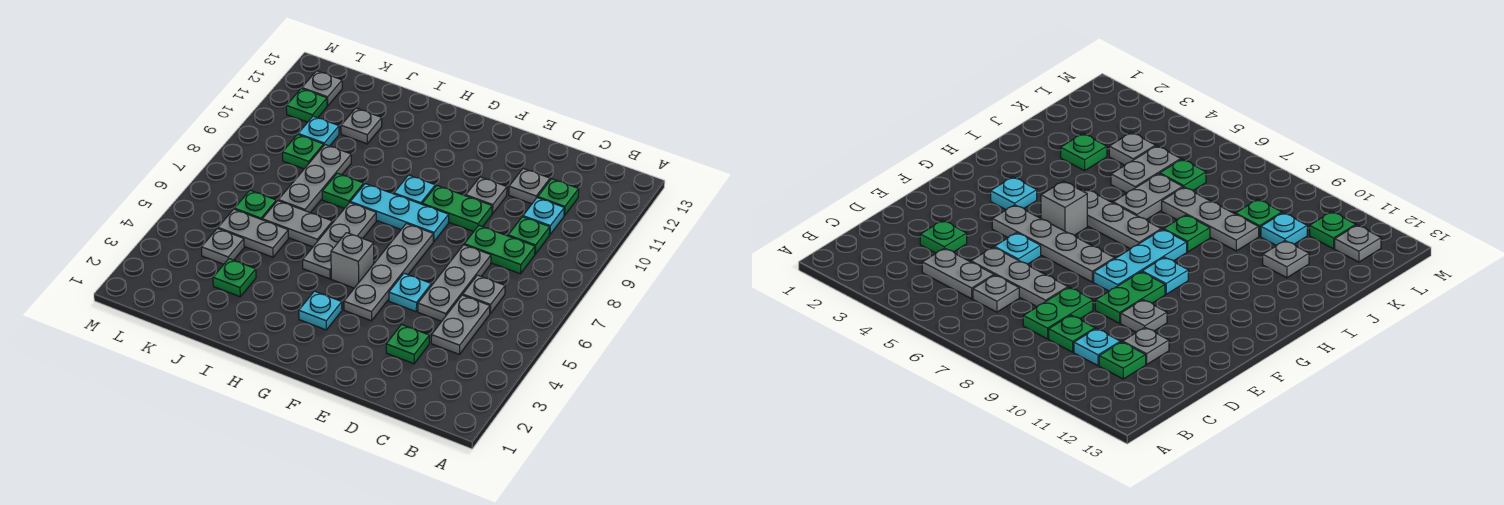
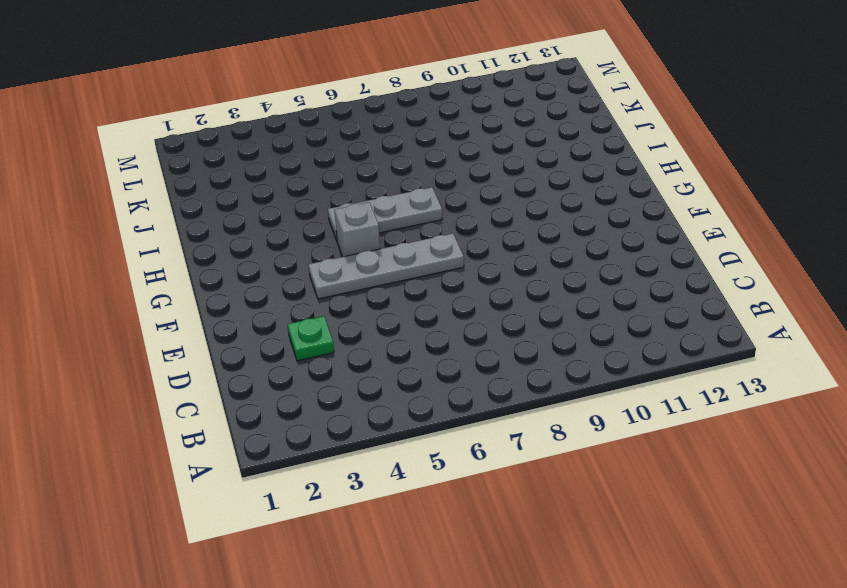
none -> grey 1x2 plate [431,295,490,354]
none -> grey 1x1 plate [463,275,505,313]
none -> green 1x2 plate [464,226,535,274]
none -> green 1x1 plate [508,217,550,254]

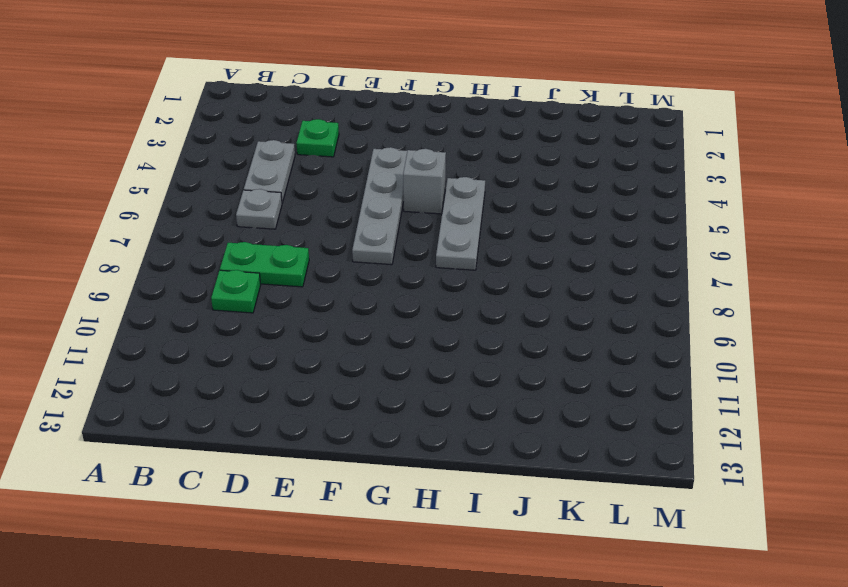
none -> cyan 1x1 plate [523,198,564,235]
none -> green 1x1 plate [538,179,579,216]
none -> grey 1x3 plate [418,245,491,321]
none -> grey 1x1 plate [509,169,550,204]

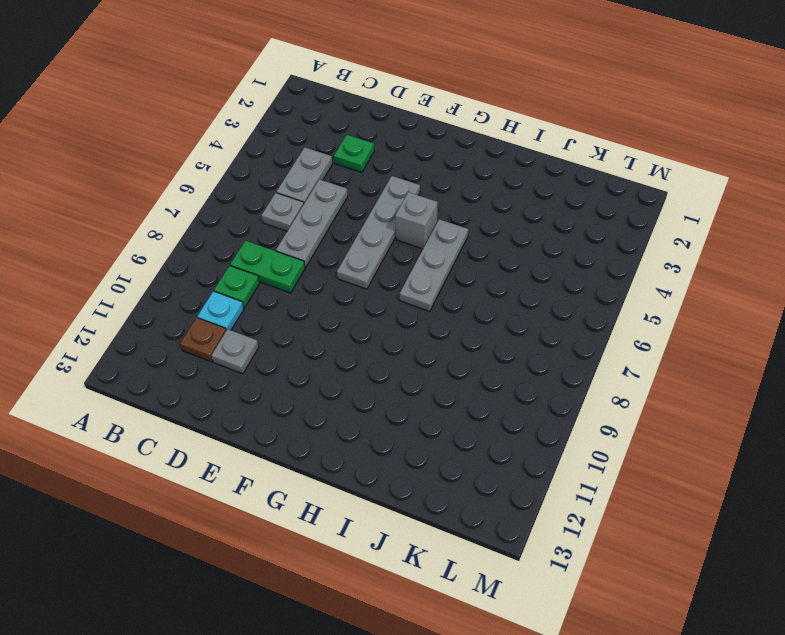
brown 1x1 plate [180,318,226,362] -> green 1x1 plate [538,179,579,216]
none -> cyan 1x1 plate [389,273,431,312]
none -> green 1x2 plate [422,186,492,231]
none -> grey 1x1 plate [466,177,507,214]
none -> cyan 1x3 plate [350,184,449,242]

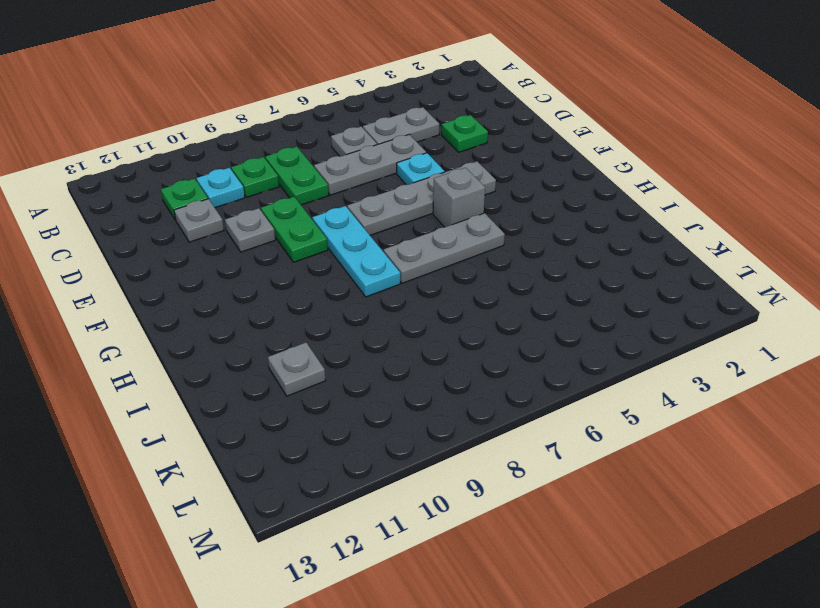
none -> cyan 1x1 plate [299,291,342,330]
none -> cyan 1x1 plate [394,175,435,204]
none -> grey 1x2 plate [262,201,333,247]
none -> green 1x1 plate [322,173,364,208]

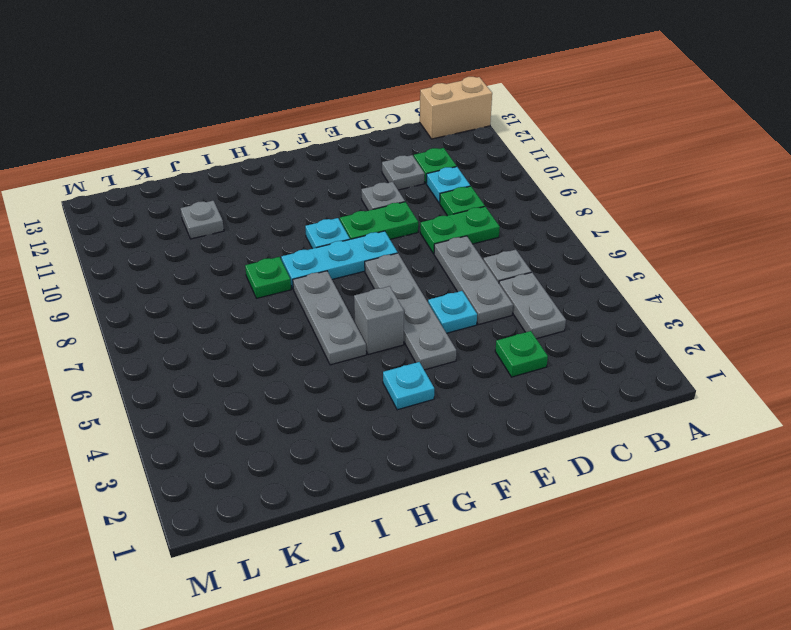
tan 1x2 brick [420,77,492,139] -> none
none -> grey 1x2 plate [262,201,333,247]
none -> green 1x1 plate [213,259,256,297]
none -> grey 1x2 plate [218,209,289,257]
none -> grey 1x3 plate [278,145,351,212]

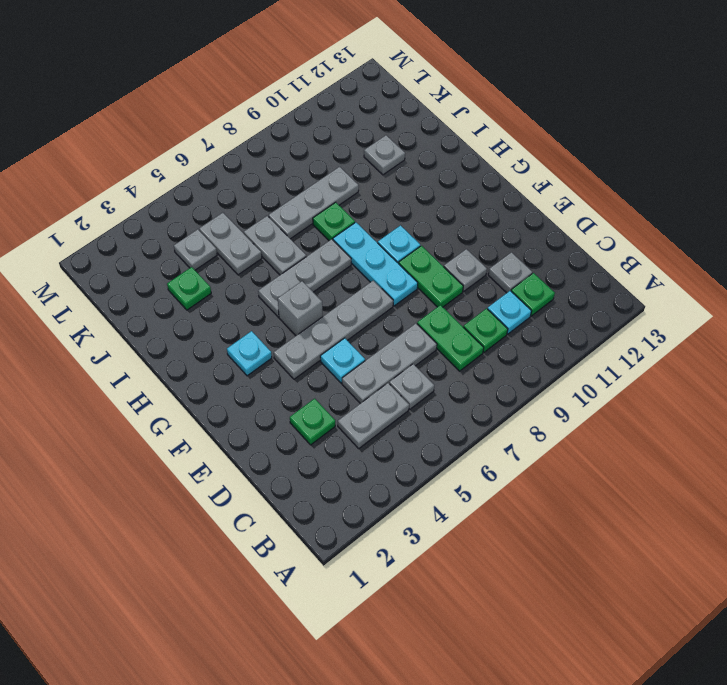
none -> green 1x1 plate [234,190,276,220]
none -> green 1x1 plate [282,135,324,169]
none -> cyan 1x1 plate [298,116,339,146]
none -> green 1x1 plate [286,89,327,122]

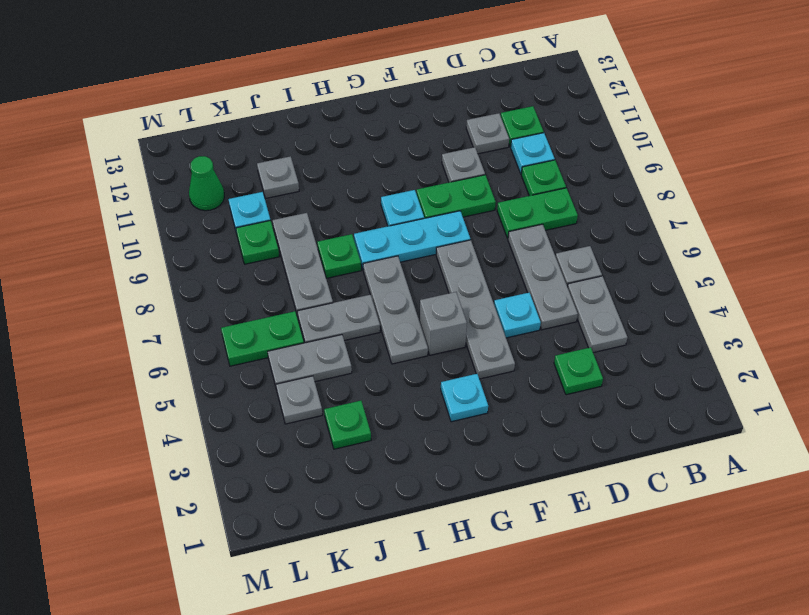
green 1x2 plate [221,311,304,366] -> green 1x1 plate [234,190,276,220]
green 1x1 cone [189,156,224,211] -> green 1x1 plate [286,89,327,122]
none -> grey 1x1 plate [302,71,342,106]

